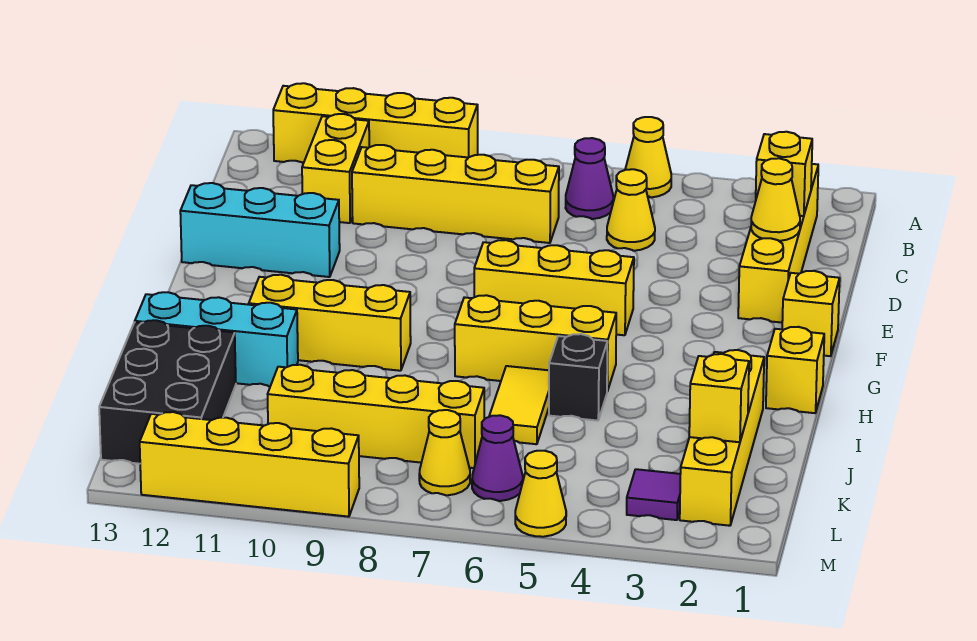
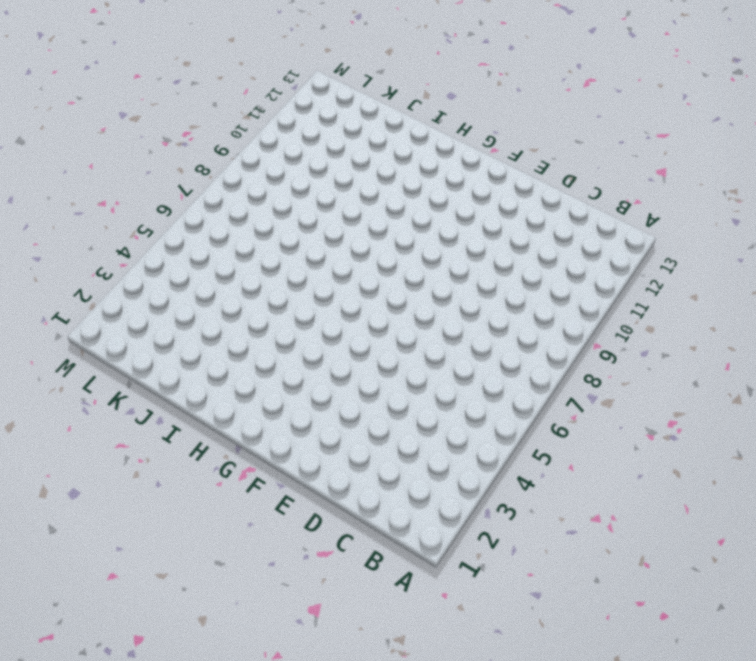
none -> yellow 1x1 cone [625,117,671,197]
none -> yellow 1x4 brick [273,83,478,163]
none -> yellow 1x4 brick [738,164,818,323]

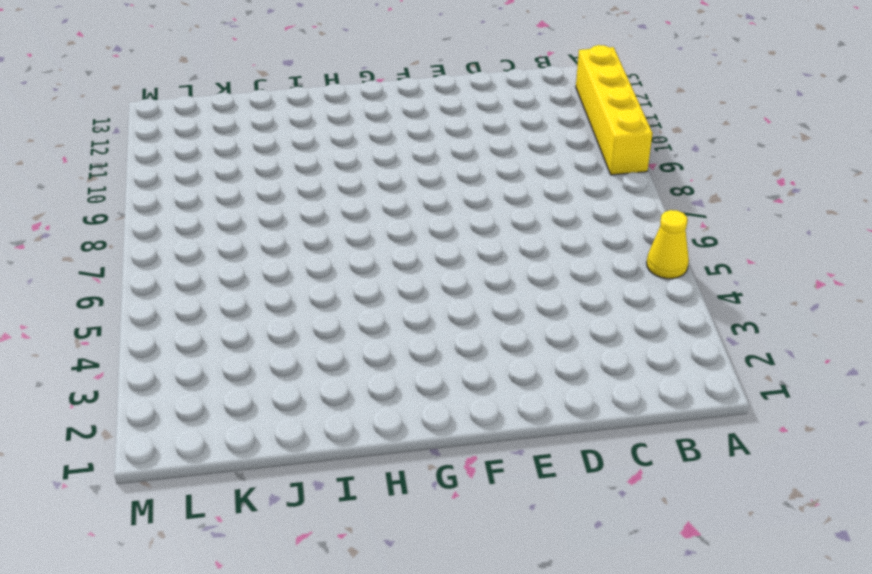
none -> yellow 1x4 brick [738,164,818,323]
none -> purple 1x1 cone [566,138,613,219]
none -> yellow 1x2 brick [302,114,369,223]

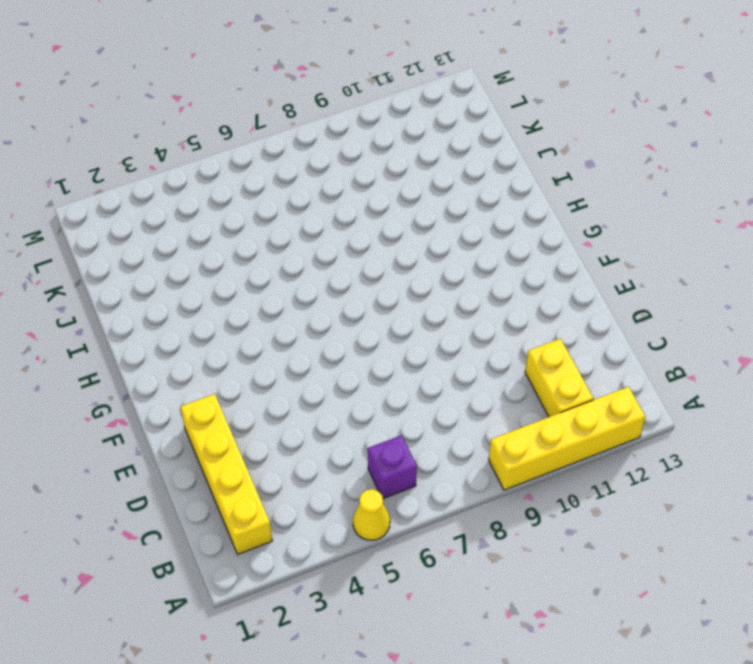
purple 1x1 brick [368,435,417,499] -> purple 1x1 cone [566,138,613,219]
none -> yellow 1x1 cone [607,169,655,251]
none -> yellow 1x4 brick [352,145,559,243]
none -> cyan 1x3 brick [180,183,340,277]

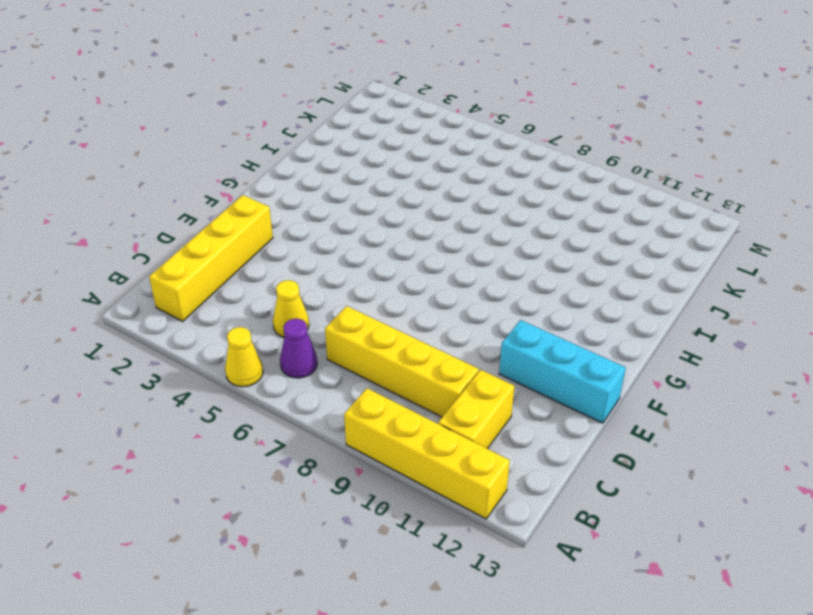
none -> yellow 1x1 brick [782,271,840,356]
none -> yellow 1x3 brick [474,240,634,335]
none -> yellow 1x1 brick [766,327,824,413]

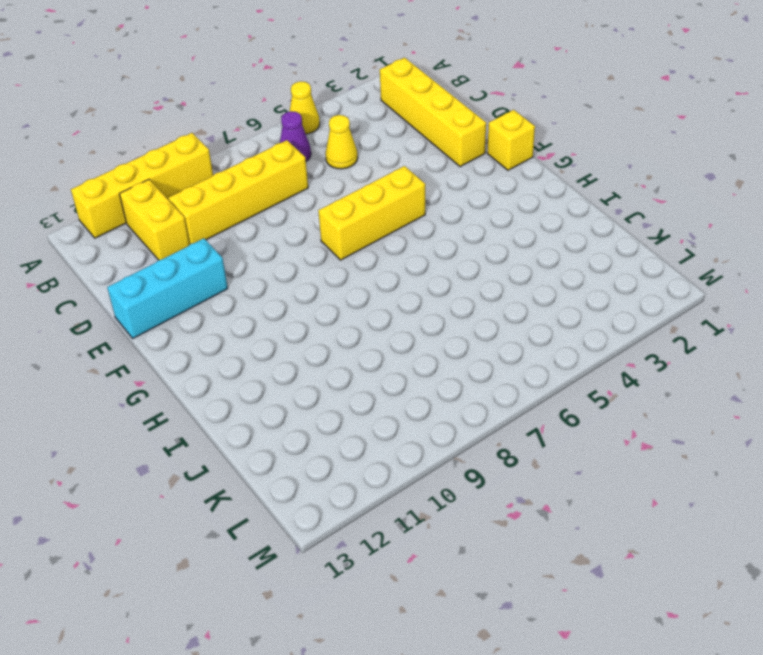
none -> yellow 1x1 brick [766,327,824,413]
none -> yellow 1x3 brick [455,295,616,391]
none -> yellow 1x3 brick [249,275,411,371]

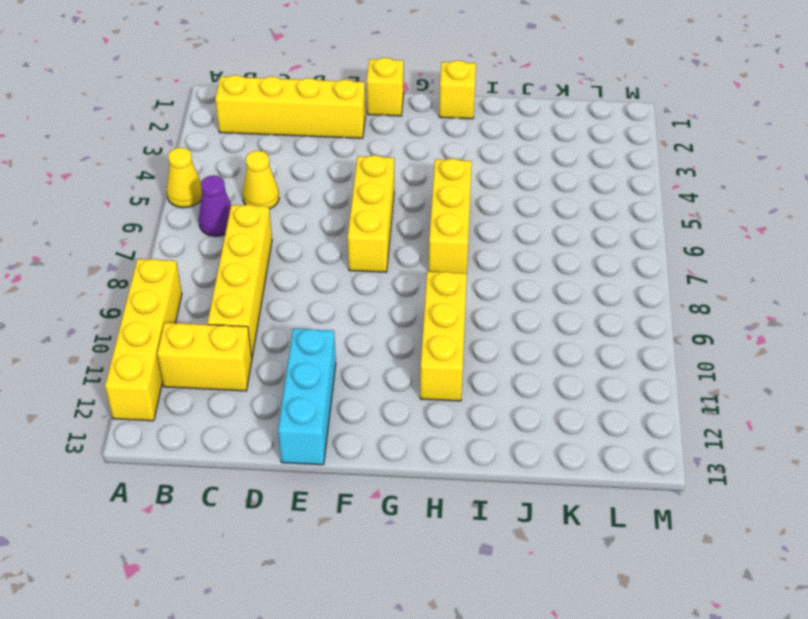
none -> yellow 1x4 brick [680,350,764,526]
none -> black 1x1 brick [549,334,608,421]
none -> yellow 1x2 tile [489,366,549,444]

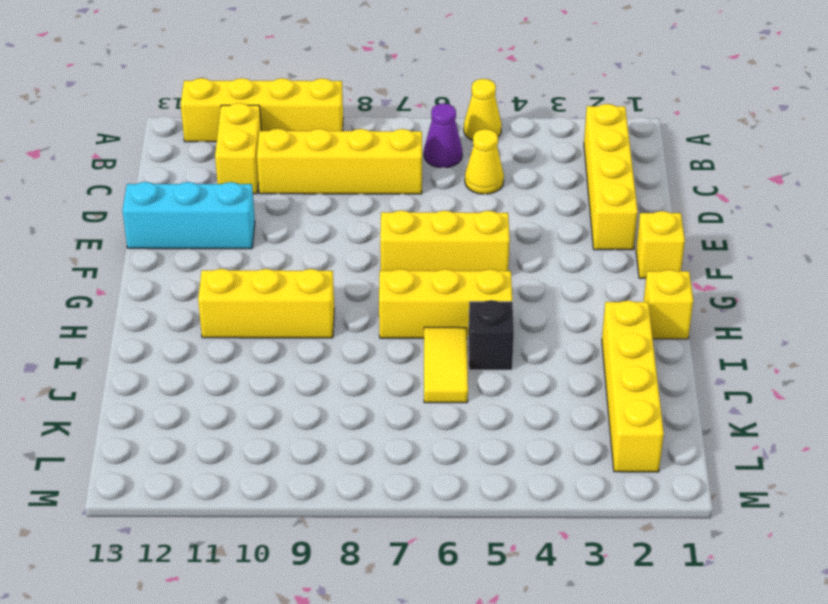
none -> cyan 1x3 brick [135,292,298,387]
none -> black 2x3 brick [99,320,236,464]
none -> yellow 1x4 brick [268,365,484,468]

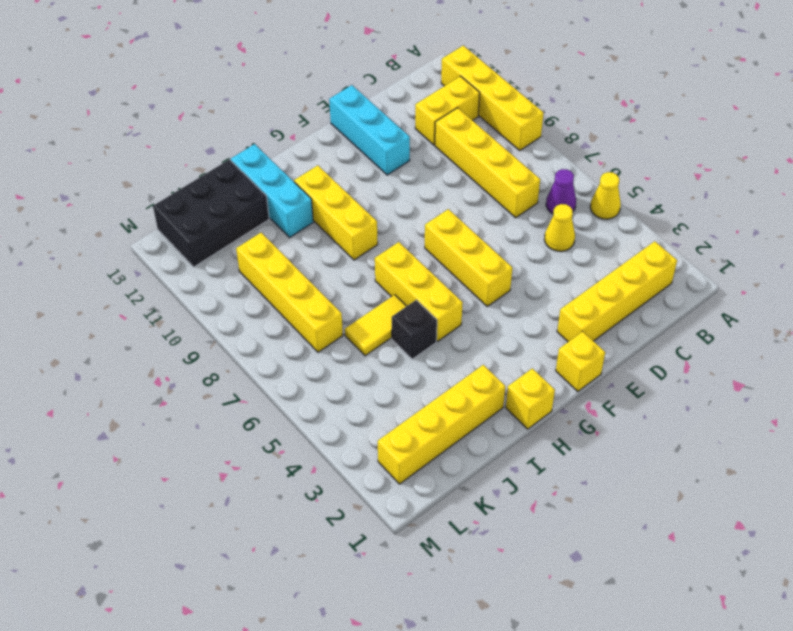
none -> purple 1x1 tile [627,469,680,520]
none -> purple 1x1 cone [472,415,523,501]
none -> yellow 1x1 cone [419,410,470,495]

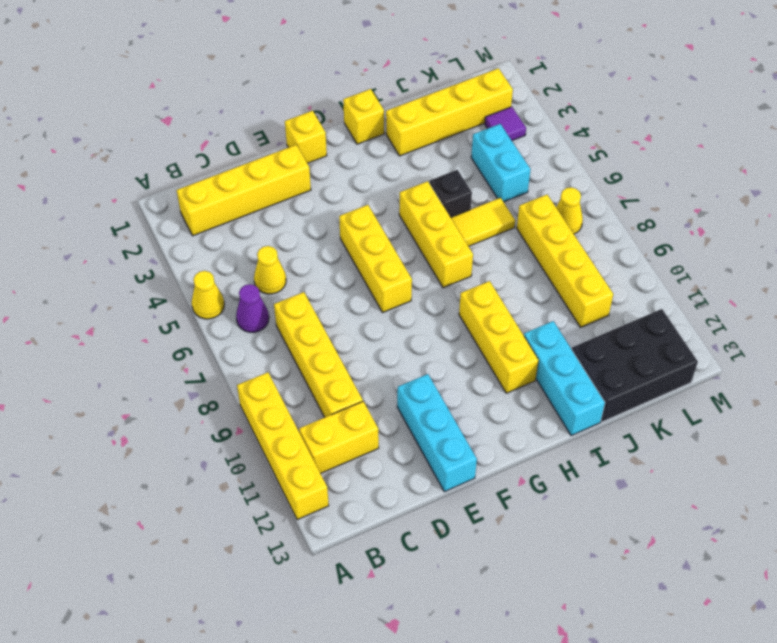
cyan 1x2 brick [471,124,531,202] -> none
none -> purple 1x1 cone [472,415,523,501]
none -> yellow 1x1 cone [515,451,566,537]
none -> yellow 1x4 brick [140,412,359,517]

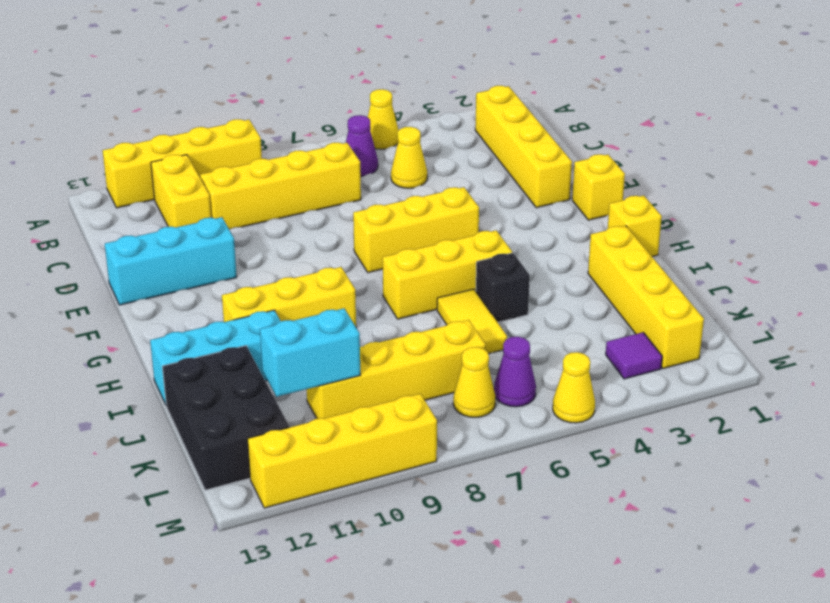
cyan 1x2 brick [260,308,360,397] -> none
none -> yellow 1x1 brick [756,132,812,216]
none -> yellow 1x1 cone [751,158,800,241]
none -> yellow 1x1 brick [689,354,749,442]

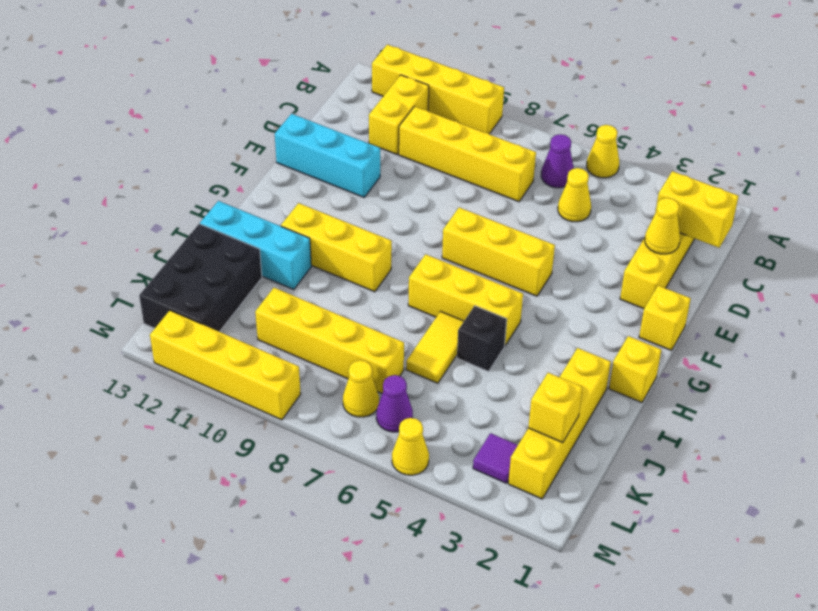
yellow 1x2 brick [655,171,739,248] -> yellow 1x1 brick [756,132,812,216]

